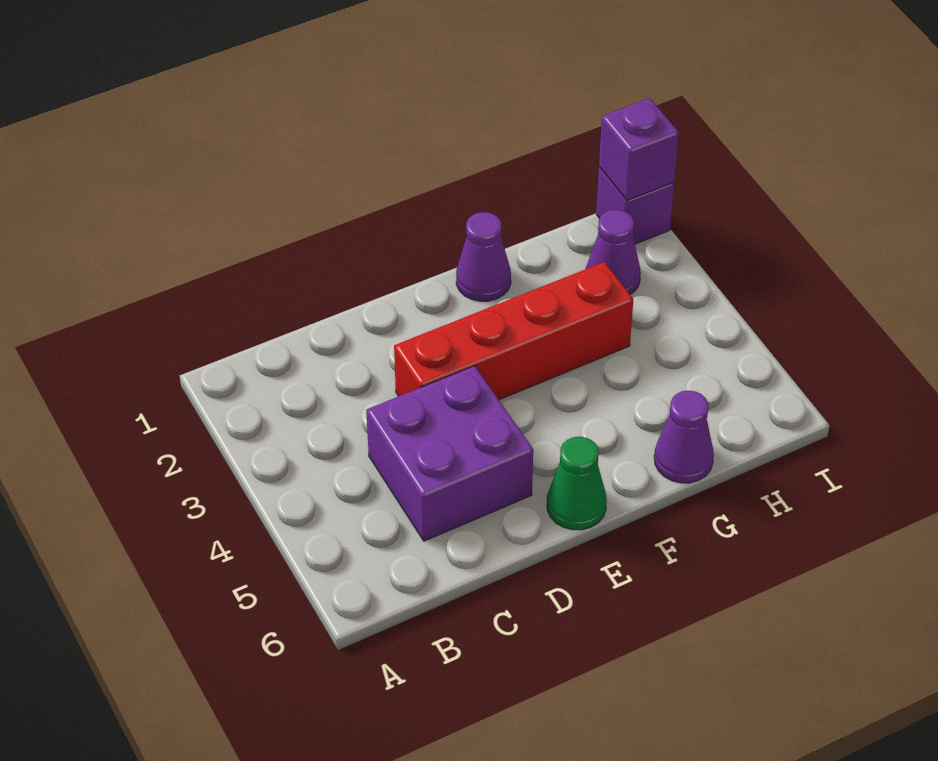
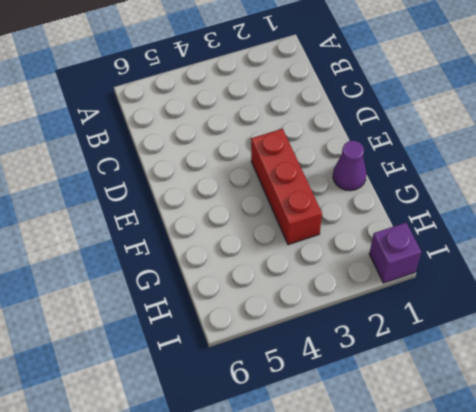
red 1x3 brick [251,129,322,245] -> red 1x4 brick [394,262,633,400]
none -> purple 2x2 brick [366,366,533,541]
none -> green 1x1 cone [547,437,607,530]

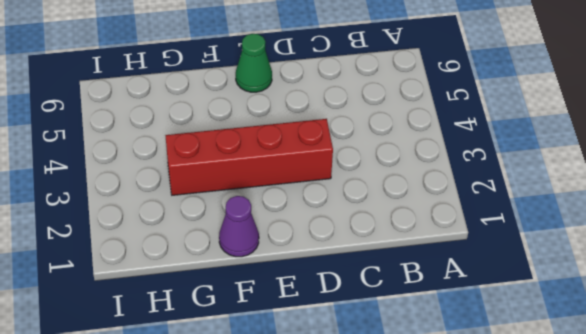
none -> purple 2x2 brick [366,366,533,541]
none -> purple 1x1 cone [654,391,714,483]

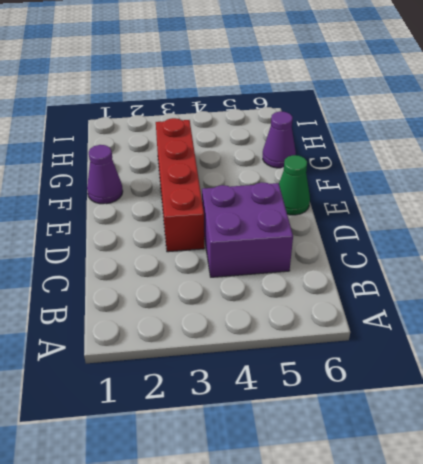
none -> purple 1x1 cone [586,210,641,294]
none -> purple 1x1 brick [596,167,674,244]

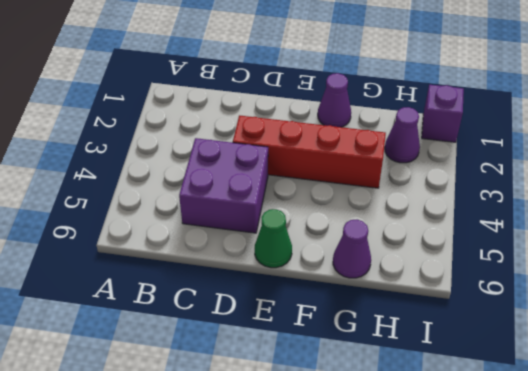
none -> purple 1x1 brick [599,98,679,200]

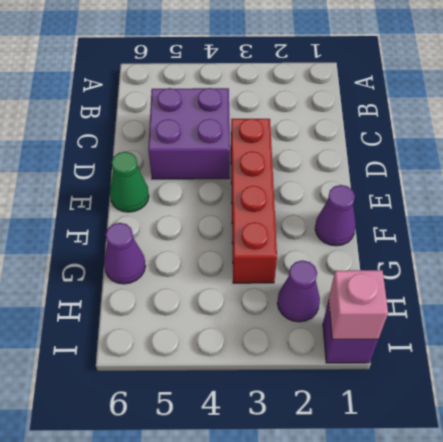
pink 1x1 brick [329,270,388,339] -> purple 1x1 brick [599,98,679,200]

